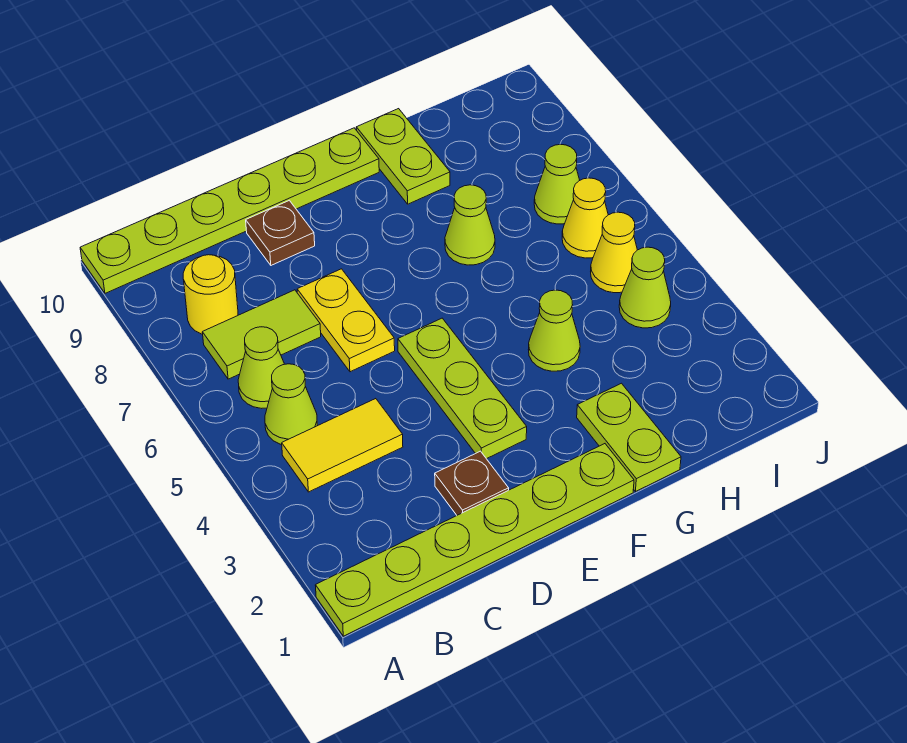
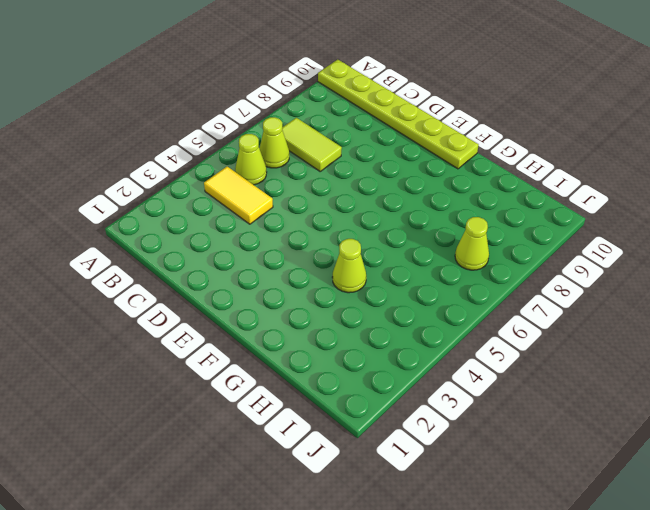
none -> lime 1x6 plate [315,444,634,636]
none -> yellow 1x1 round brick [183,255,238,334]
none -> brown 1x1 plate [435,451,509,515]

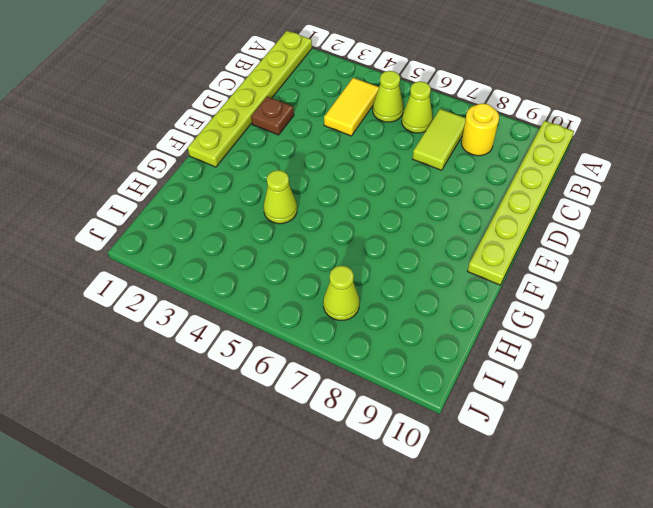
none -> yellow 1x2 plate [297,269,395,372]
none -> brown 1x1 plate [246,200,315,265]
none -> lime 1x3 plate [398,318,527,459]

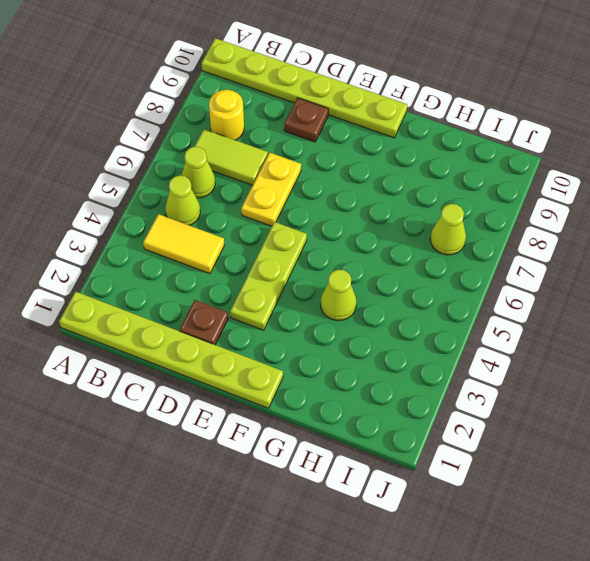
none -> lime 1x2 plate [577,383,681,492]
none -> lime 1x1 cone [445,185,495,265]
none -> lime 1x2 plate [356,109,450,204]

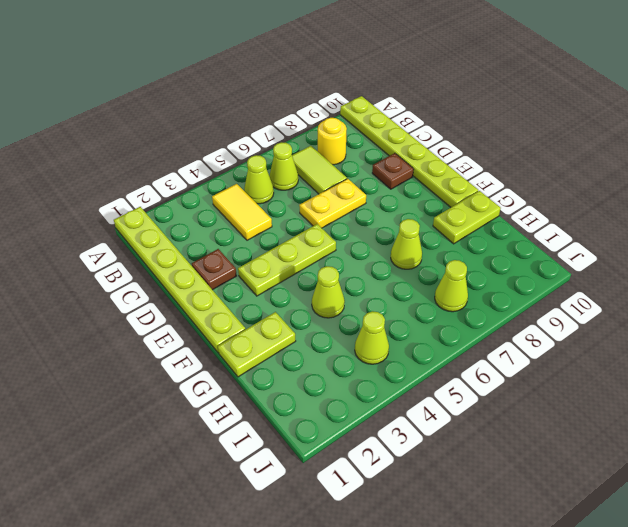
none -> yellow 1x1 cone [591,212,637,293]
none -> yellow 1x1 cone [562,178,608,258]

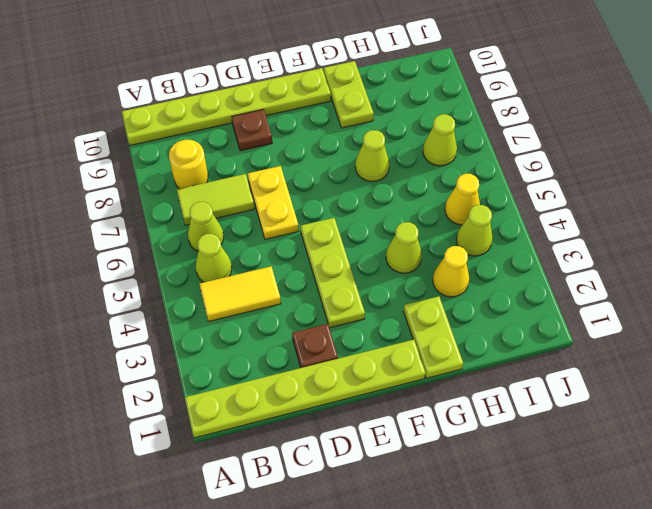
yellow 1x1 cone [433,246,469,297] -> yellow 1x1 cone moved to [562,178,608,258]

